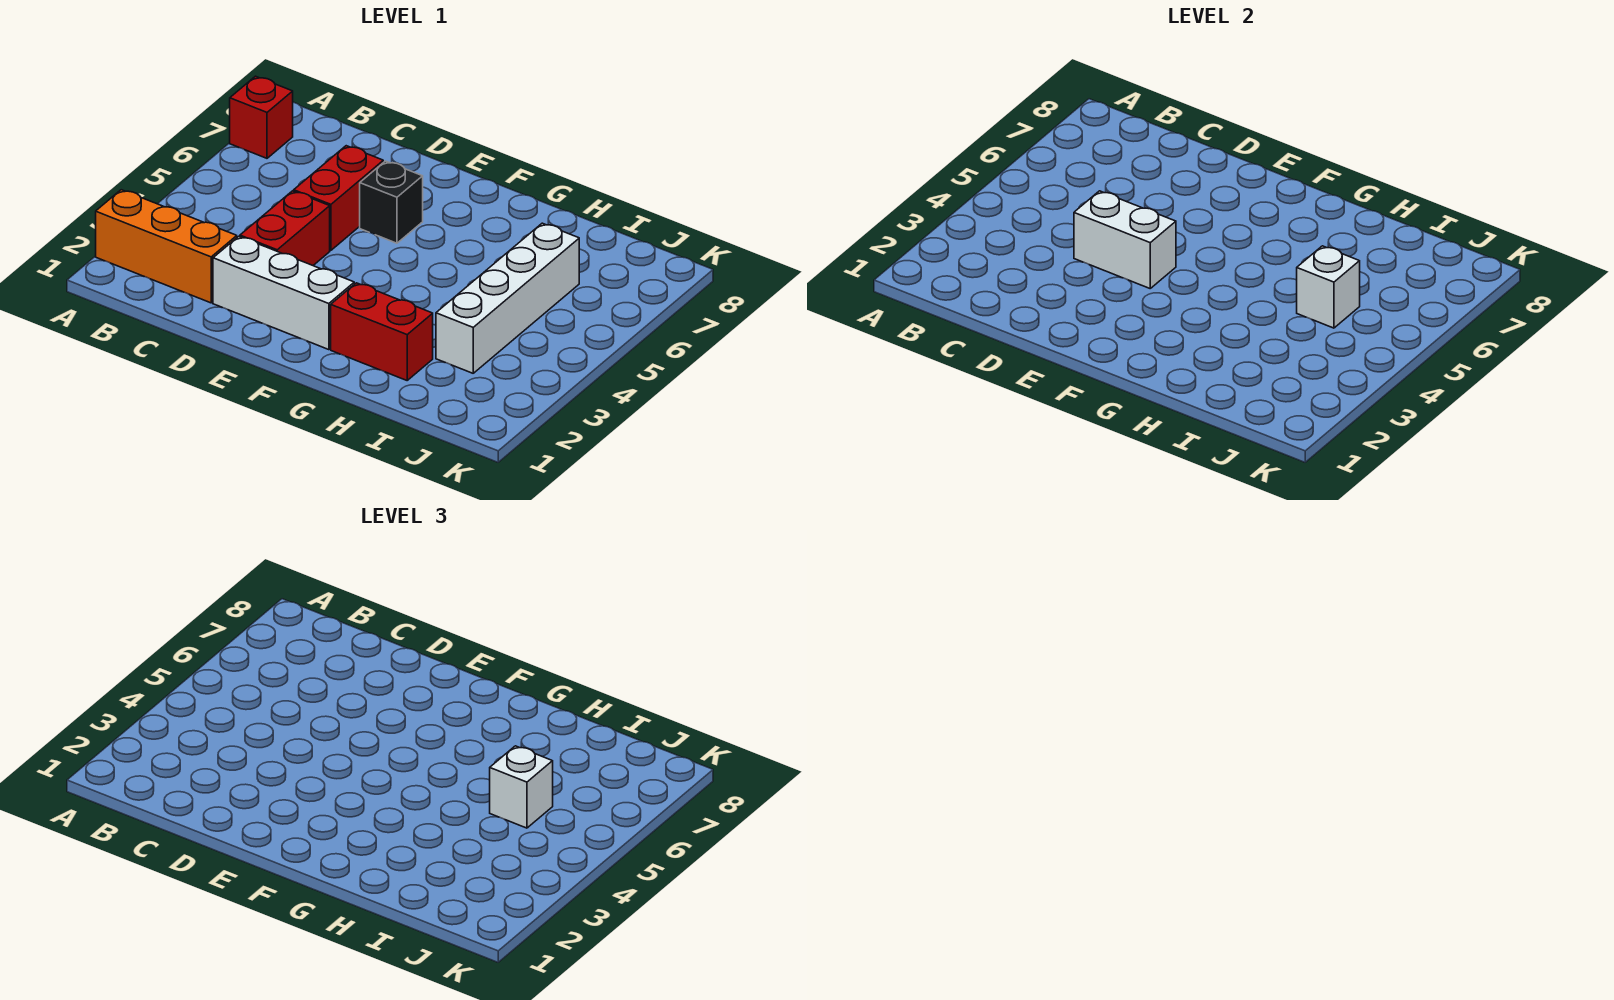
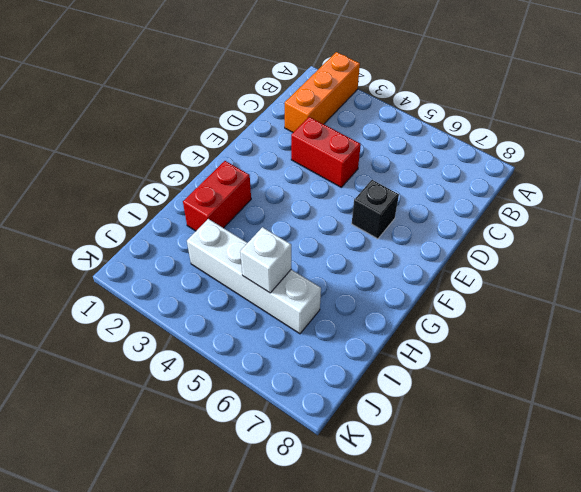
none -> red 1x1 brick [230,76,293,158]
none -> white 1x3 brick [213,236,354,350]

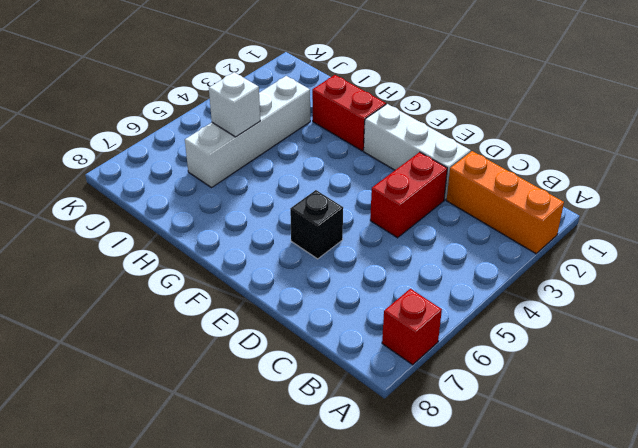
none -> red 1x2 brick [294,146,383,250]
none -> white 1x2 brick [1074,191,1176,288]

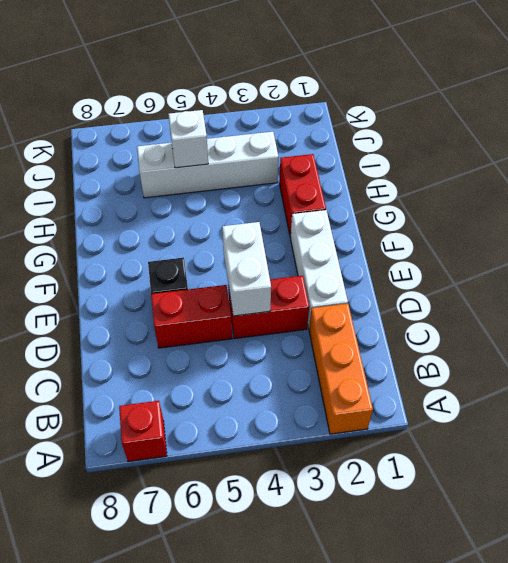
none -> white 1x1 brick [490,746,553,828]

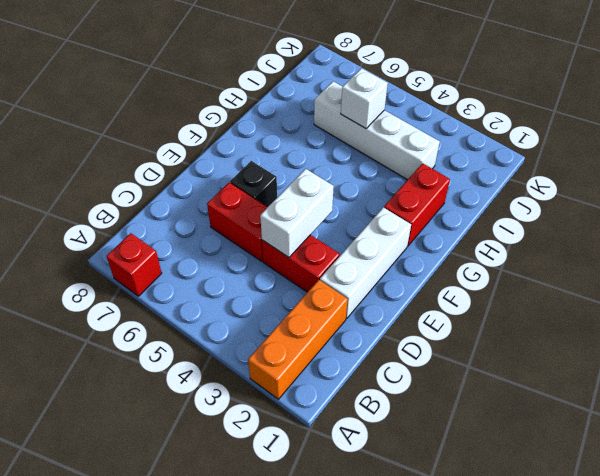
none -> white 1x1 brick [490,746,553,828]

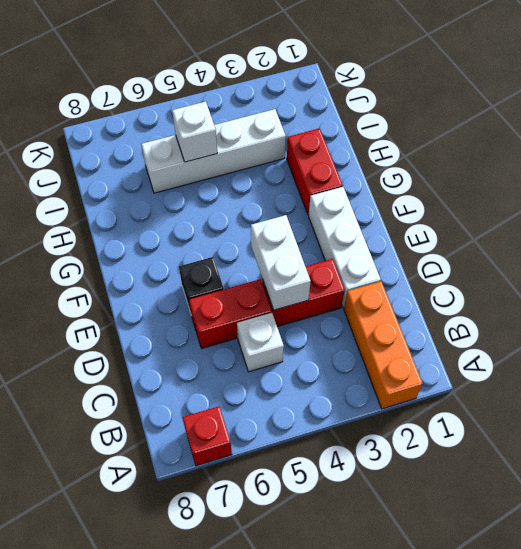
white 1x1 brick [237,313,284,372] -> white 1x1 brick moved to [490,746,553,828]

